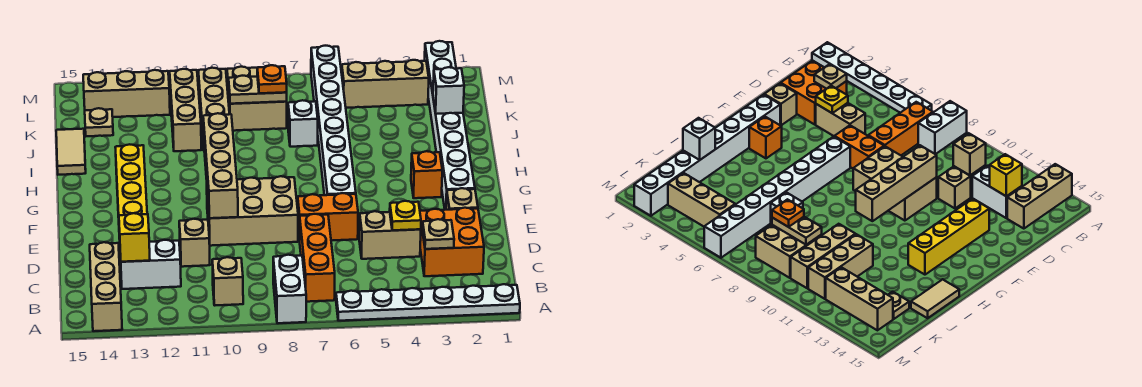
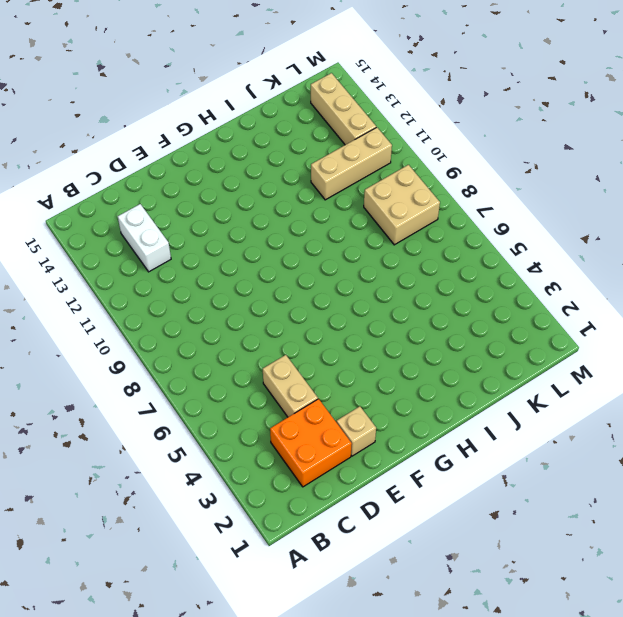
none -> white 1x6 plate [336,284,520,321]
none -> white 1x2 brick [273,255,306,323]
none -> tan 1x3 brick [90,242,122,331]
none -> orange 1x3 brick [300,214,335,302]

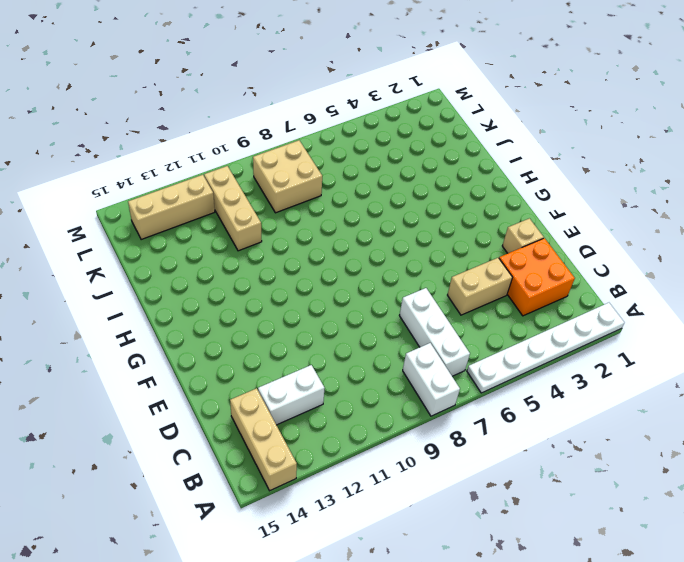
white 1x3 brick [399,288,470,376] -> orange 1x3 brick [300,214,335,302]
none -> tan 1x1 brick [212,257,243,305]
none -> tan 1x1 brick [179,219,210,267]
none -> orange 1x2 brick [298,193,358,241]
none -> tan 2x3 brick [207,176,298,246]

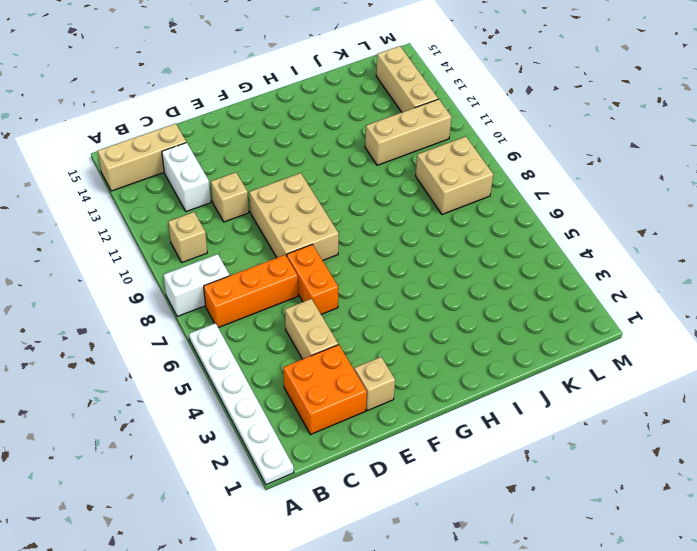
none -> yellow 1x4 brick [115,144,147,239]
none -> white 1x8 brick [425,41,475,210]
none -> white 1x8 brick [311,46,356,195]
none -> orange 1x1 brick [411,151,442,198]

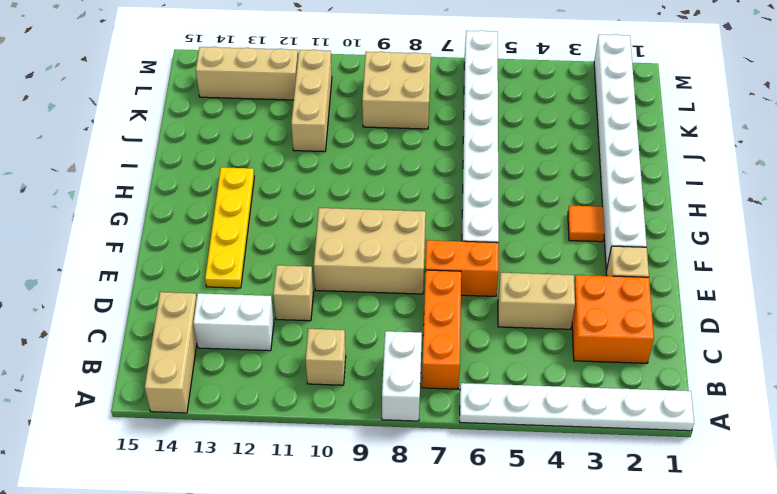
yellow 1x4 plate [205,167,254,288] -> yellow 1x4 brick [115,144,147,239]
orange 1x1 tile [568,205,604,242] -> orange 1x1 brick [411,151,442,198]
none -> tan 1x2 tile [56,129,86,175]
none -> white 1x1 brick [288,100,318,147]
none -> tan 1x3 brick [198,68,229,150]
none -> tan 1x1 plate [85,108,113,136]

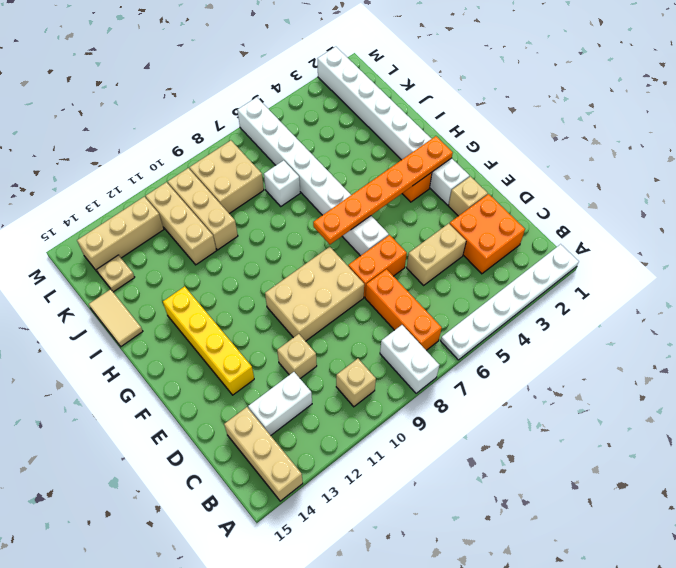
orange 1x6 plate [313,136,453,244] -> none
none -> tan 1x3 brick [341,60,429,108]
none -> tan 1x1 plate [422,219,454,249]
none -> yellow 1x1 brick [119,213,150,262]
none -> yellow 1x1 plate [390,201,421,230]

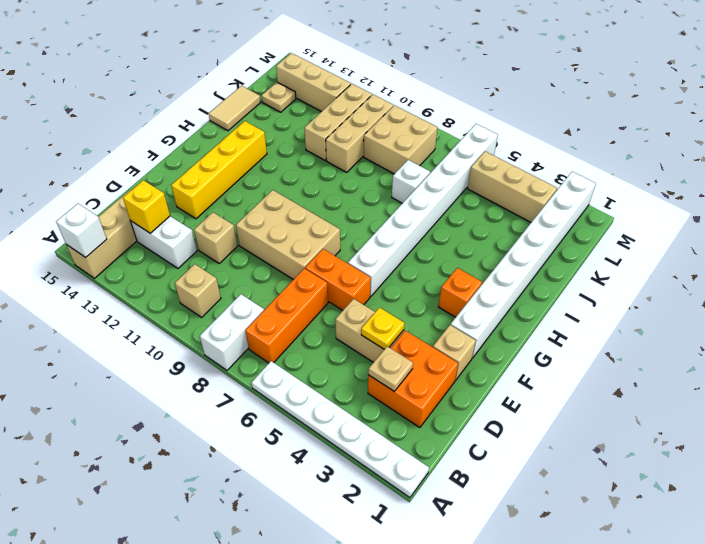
white 1x1 brick [56,204,107,257] -> white 1x1 brick moved to [433,67,464,114]
none -> tan 1x4 brick [203,113,238,218]
none -> tan 1x2 plate [229,76,287,104]
none -> orange 1x1 plate [257,65,287,93]

